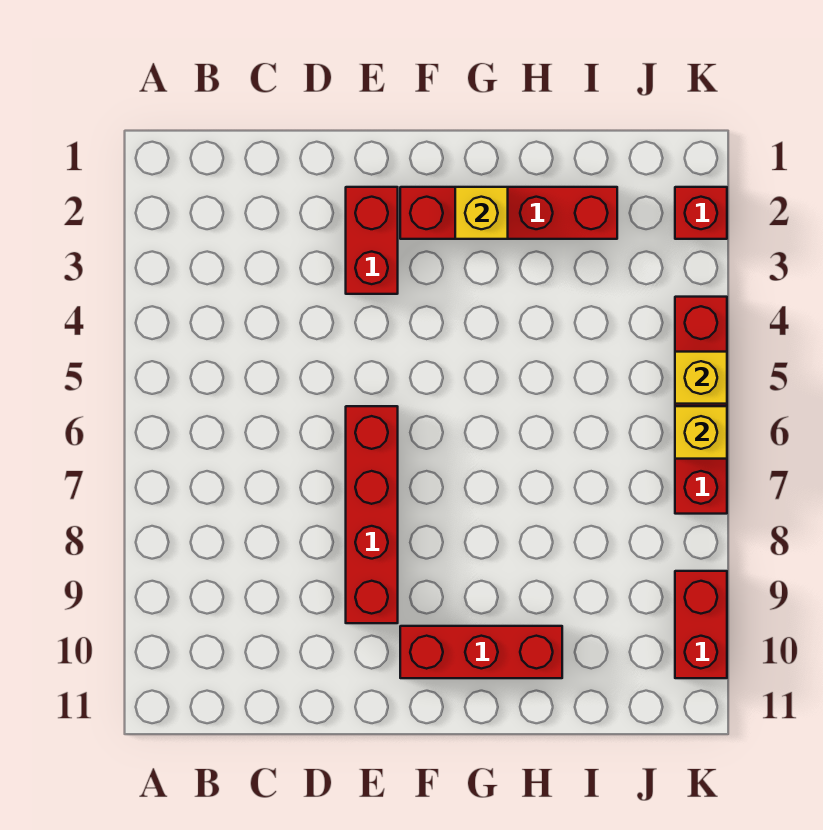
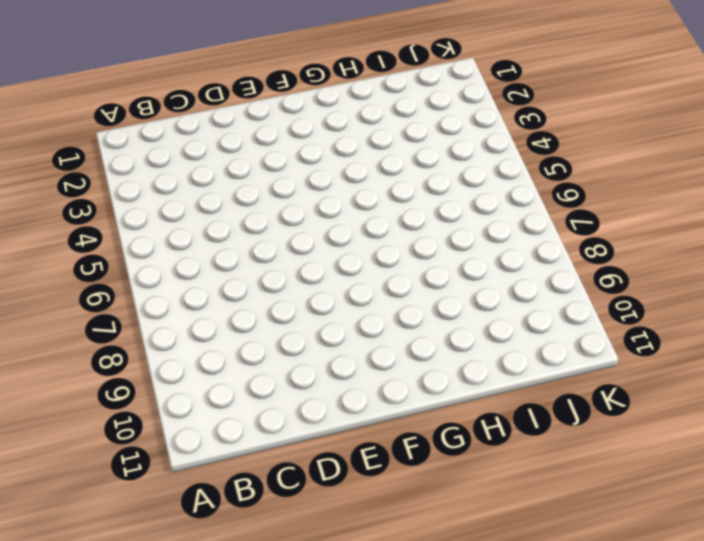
none -> red 1x2 brick [346,187,398,294]
none -> red 1x4 brick [346,406,398,623]

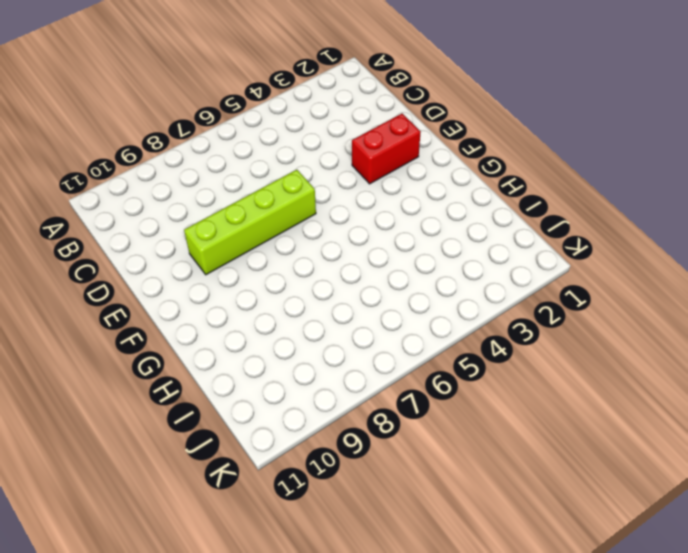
lime 1x4 brick [184,170,316,275] -> red 1x4 brick [346,406,398,623]
none -> red 1x4 brick [400,187,617,239]
none -> red 1x3 brick [400,626,562,678]

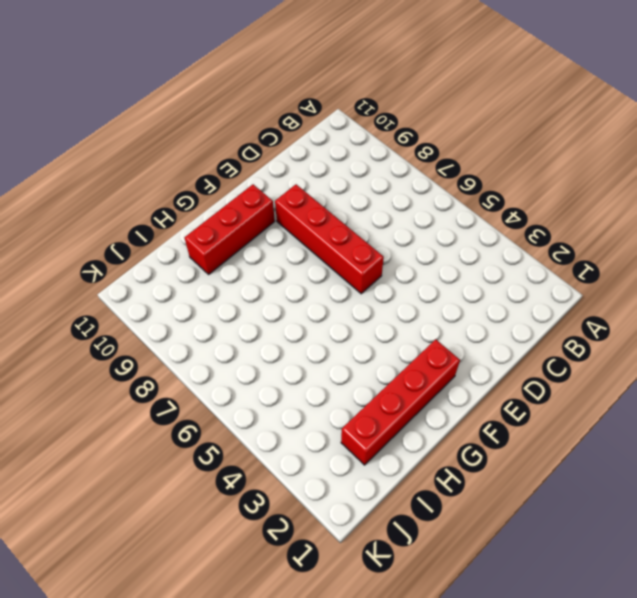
none -> red 1x2 brick [346,187,398,294]
none -> red 1x1 brick [675,187,727,239]

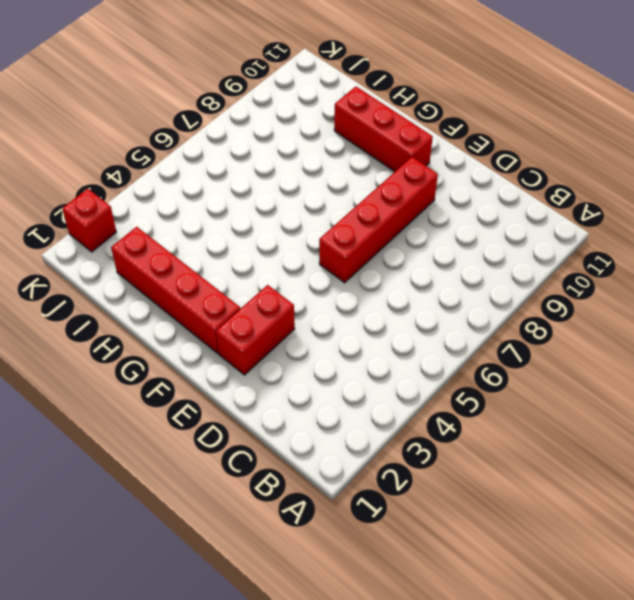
none -> red 1x4 brick [675,297,727,514]
none -> red 1x2 brick [675,571,727,678]

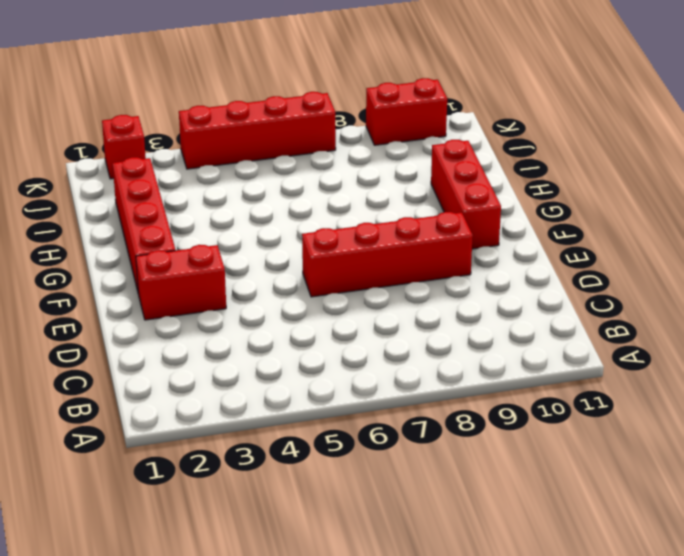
none -> yellow 1x1 brick [455,187,508,239]
none -> yellow 1x1 brick [675,352,727,404]

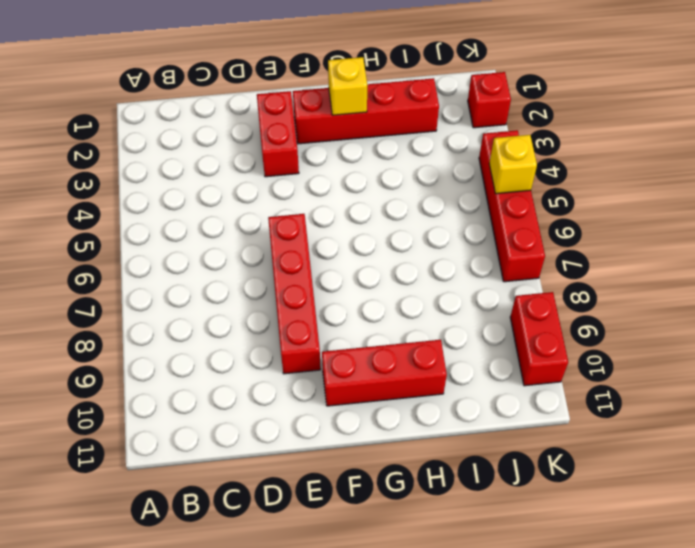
none -> yellow 1x1 brick [675,406,727,459]

